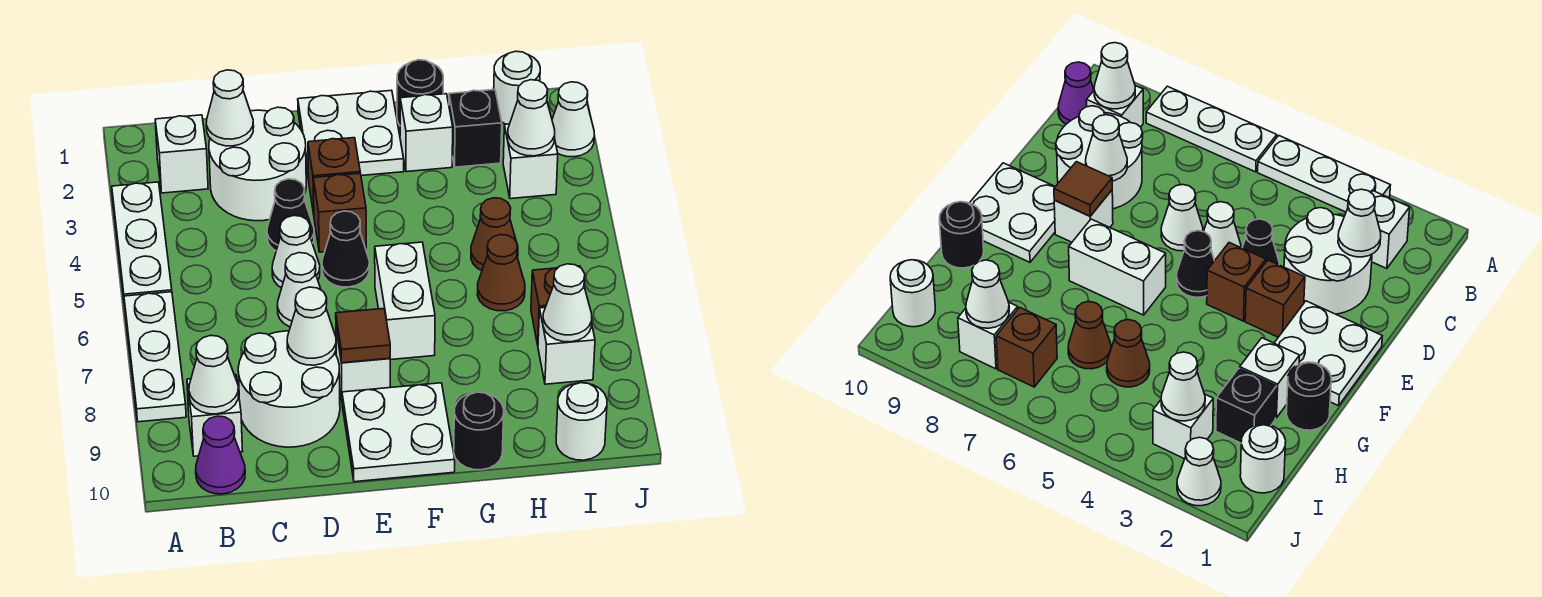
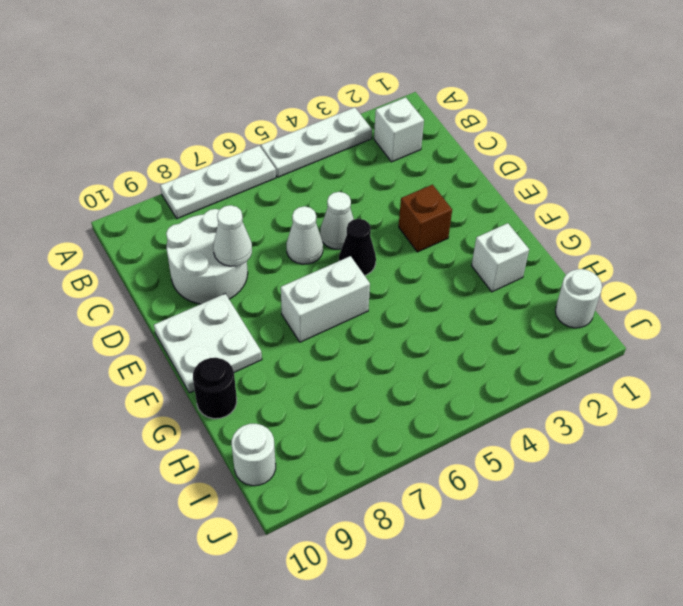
none -> white 1x1 brick [187,375,243,456]
none -> purple 1x1 cone [196,416,245,494]
none -> white 2x2 round brick [209,107,306,221]
none -> black 1x1 cone [267,179,314,251]

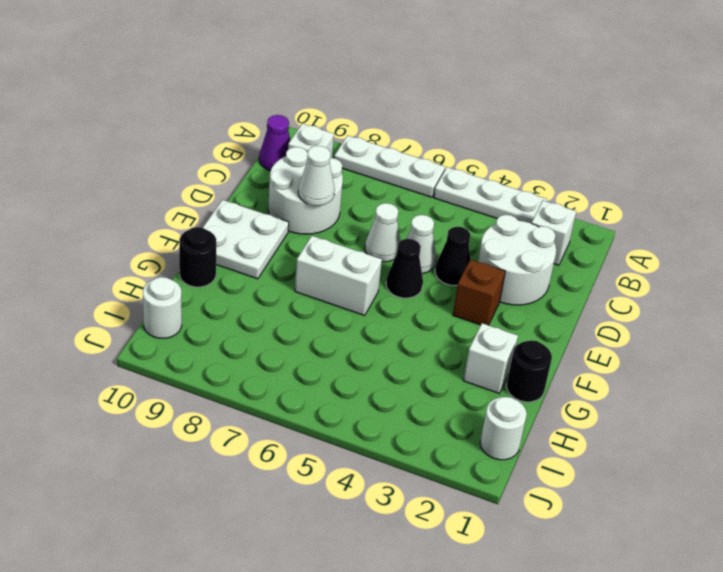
none -> white 2x2 plate [298,90,404,180]
none -> brown 1x1 brick [313,173,366,252]
none -> white 1x1 brick [336,330,390,400]
none -> black 1x1 brick [449,90,502,167]

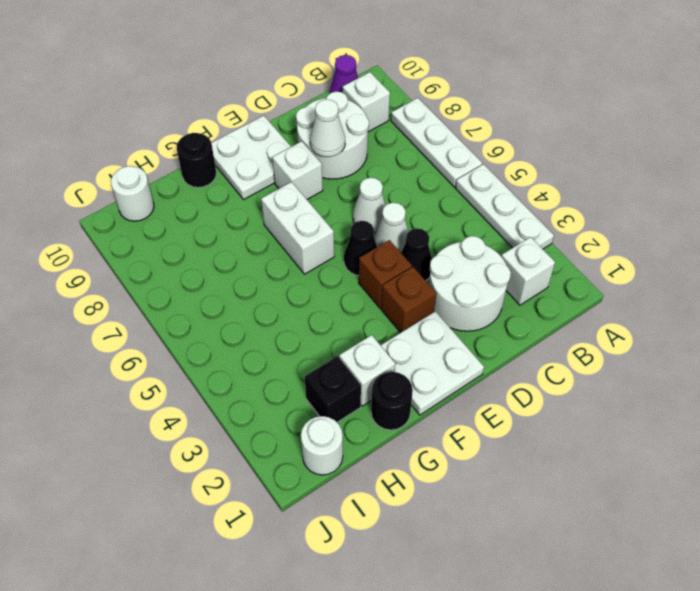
none -> brown 1x1 cone [471,198,518,271]
none -> brown 1x1 cone [477,235,525,311]
none -> white 1x1 brick [503,124,558,199]
none -> brown 1x1 brick [531,266,581,345]

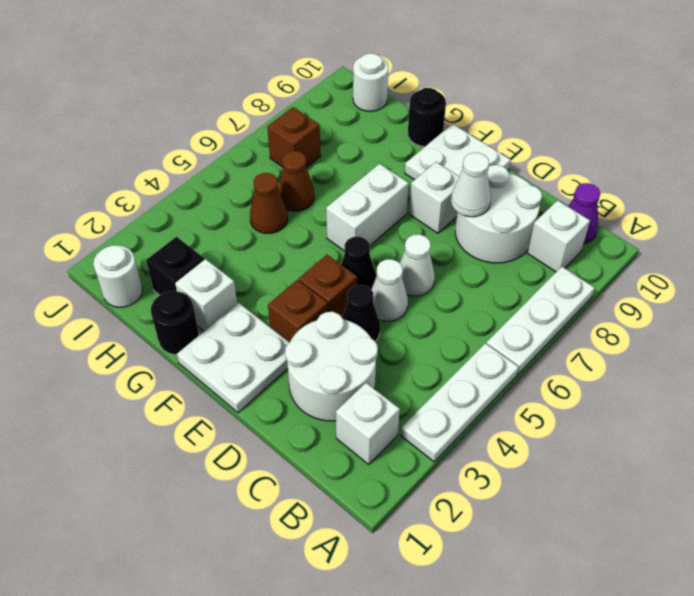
none -> white 1x1 brick [503,124,558,199]
none -> white 1x1 brick [538,308,595,384]
none -> white 1x1 cone [552,82,594,157]
none -> white 1x1 cone [189,336,239,414]

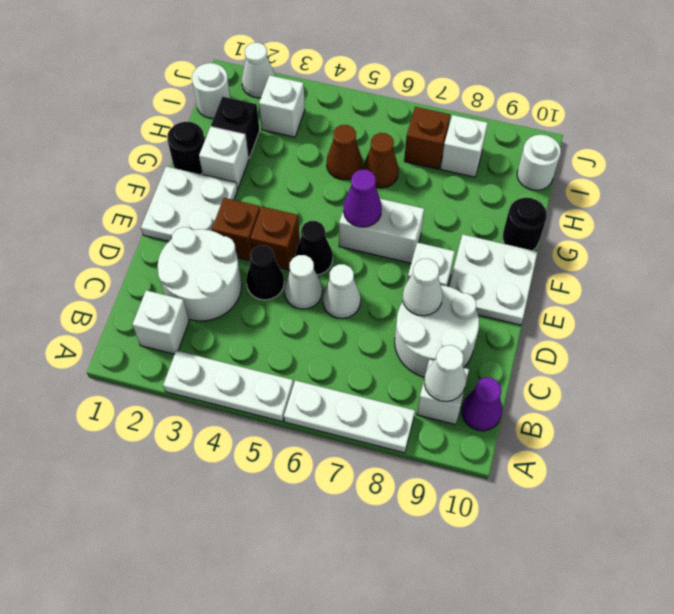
purple 1x1 cone [343,170,382,227] -> none
none -> white 1x1 cone [206,70,254,146]
none -> brown 1x1 tile [336,308,390,363]
none -> white 1x1 cone [508,80,555,156]
none -> white 1x1 cone [543,264,592,342]

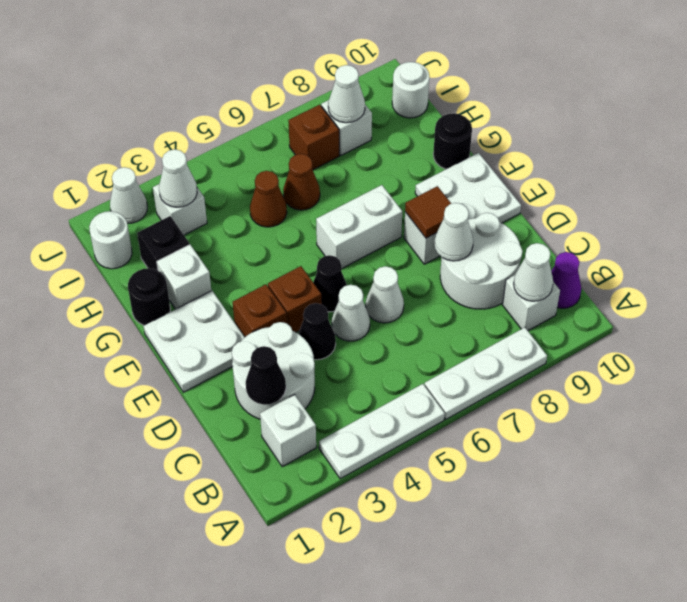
black 1x1 cone [246,346,286,405] -> white 1x1 cone [206,70,254,146]

